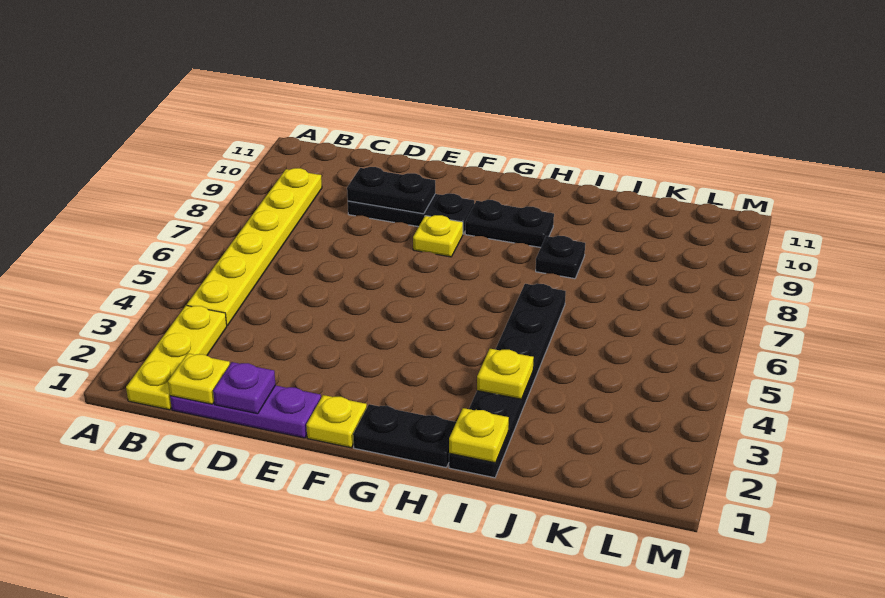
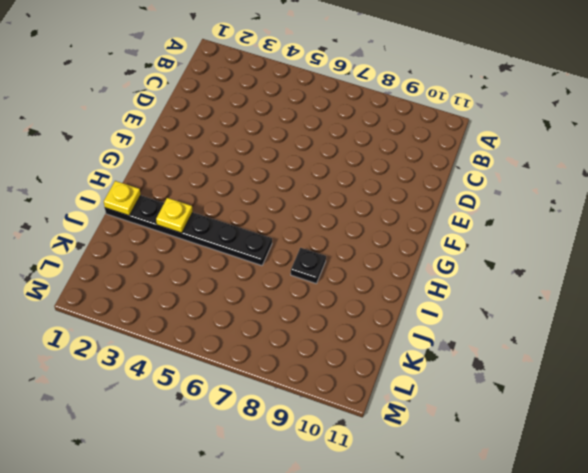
none -> yellow 1x3 plate [126,305,227,410]
none -> yellow 1x6 plate [187,168,322,325]
none -> purple 1x3 plate [170,385,321,438]

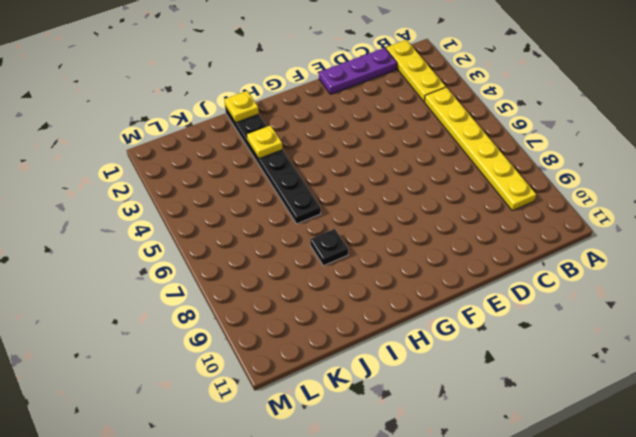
none -> black 1x3 plate [348,194,474,234]
none -> yellow 1x1 plate [306,395,367,448]
none -> yellow 1x1 plate [413,215,463,257]

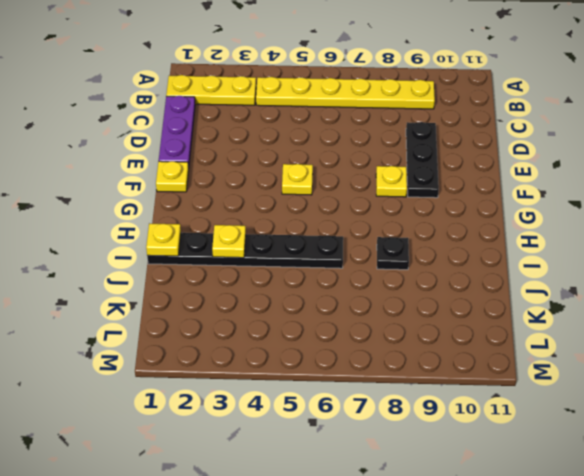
yellow 1x1 plate [282,164,313,195] -> yellow 1x1 plate moved to [168,353,230,404]
none -> black 1x2 plate [353,404,456,468]
none -> black 1x2 plate [465,200,554,248]
none -> purple 1x1 plate [213,362,276,414]

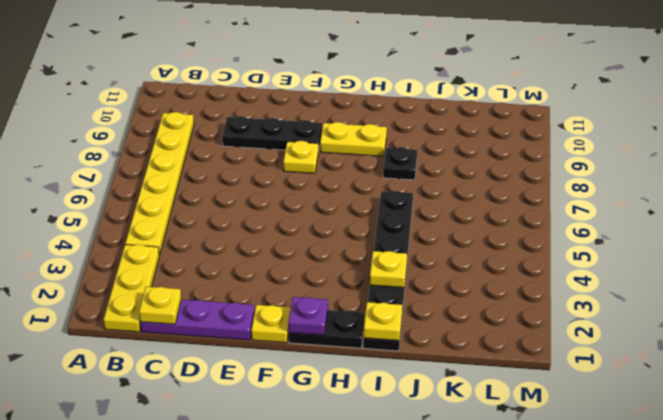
purple 1x1 plate [288,297,328,335] -> purple 1x1 plate moved to [213,362,276,414]
yellow 1x2 plate [320,122,387,156] -> black 1x2 plate [465,200,554,248]
none -> black 1x2 plate [347,167,435,214]

